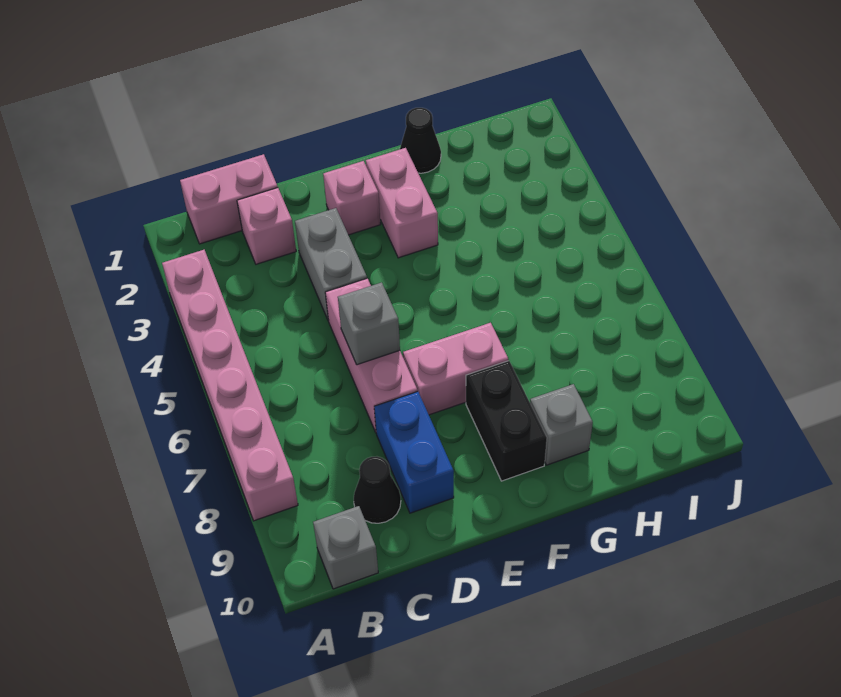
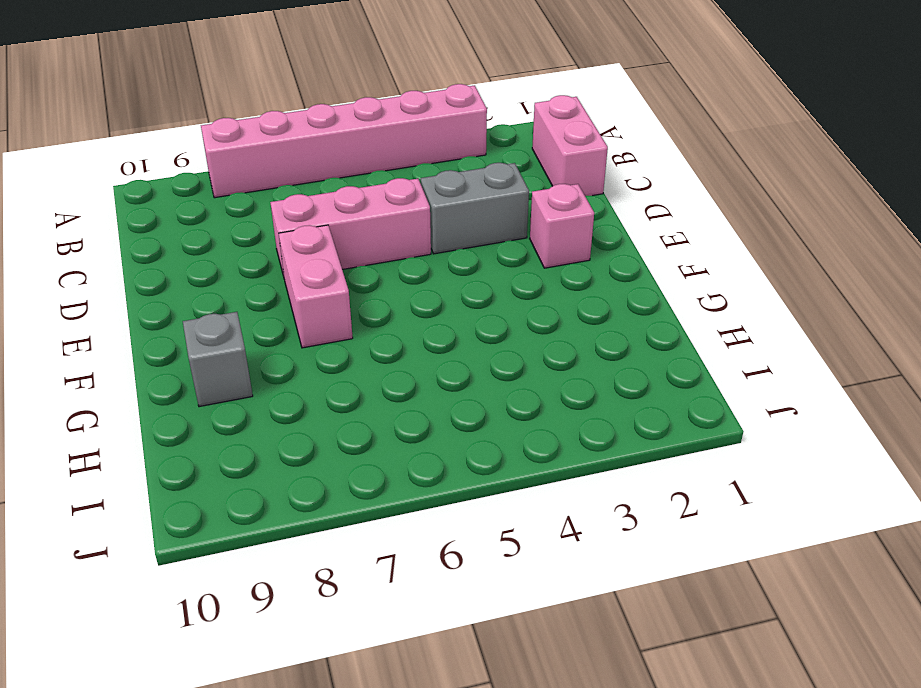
none -> grey 1x1 brick [313,506,378,589]
none -> pink 1x1 brick [237,188,296,264]
none -> black 1x1 cone [354,456,401,523]

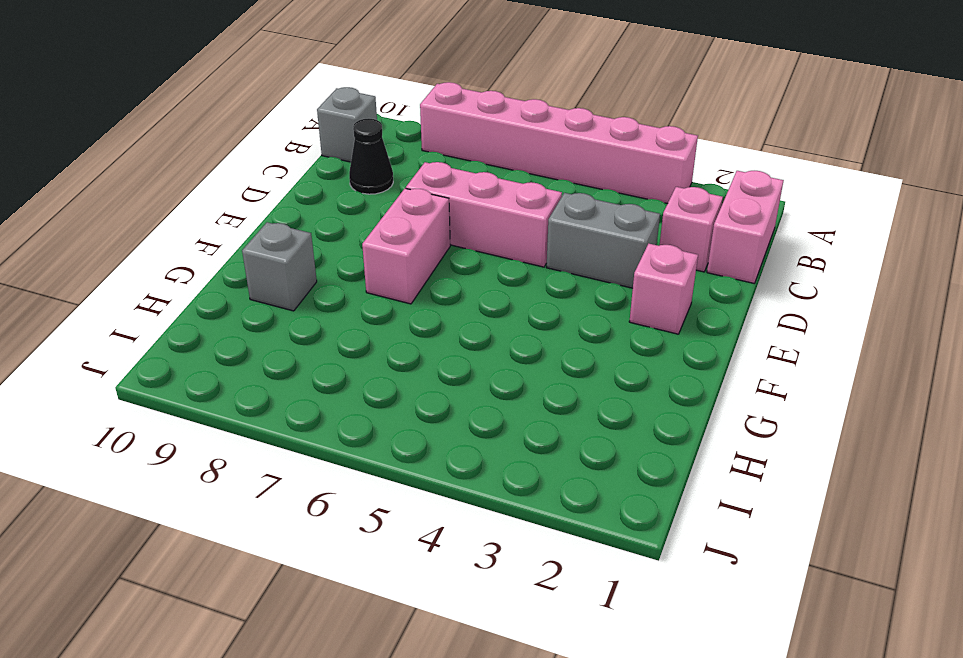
none -> blue 1x2 brick [374,391,454,513]
none -> pink 1x2 brick [366,148,438,258]
none -> black 1x2 brick [466,361,547,481]

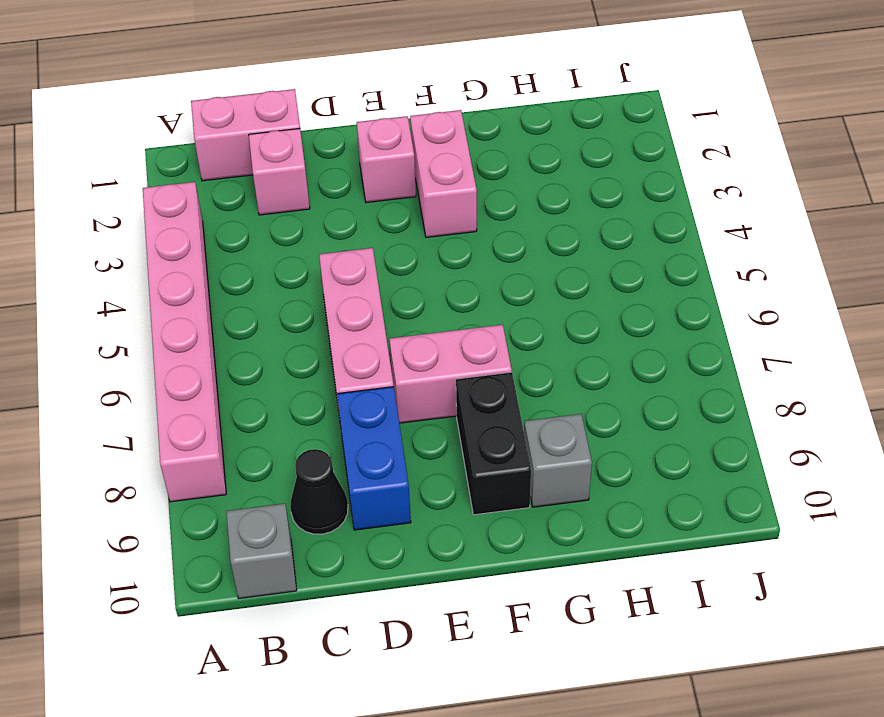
none -> grey 1x2 brick [295,208,367,321]
none -> black 1x1 cone [400,108,441,173]
none -> grey 1x1 brick [338,282,400,365]

